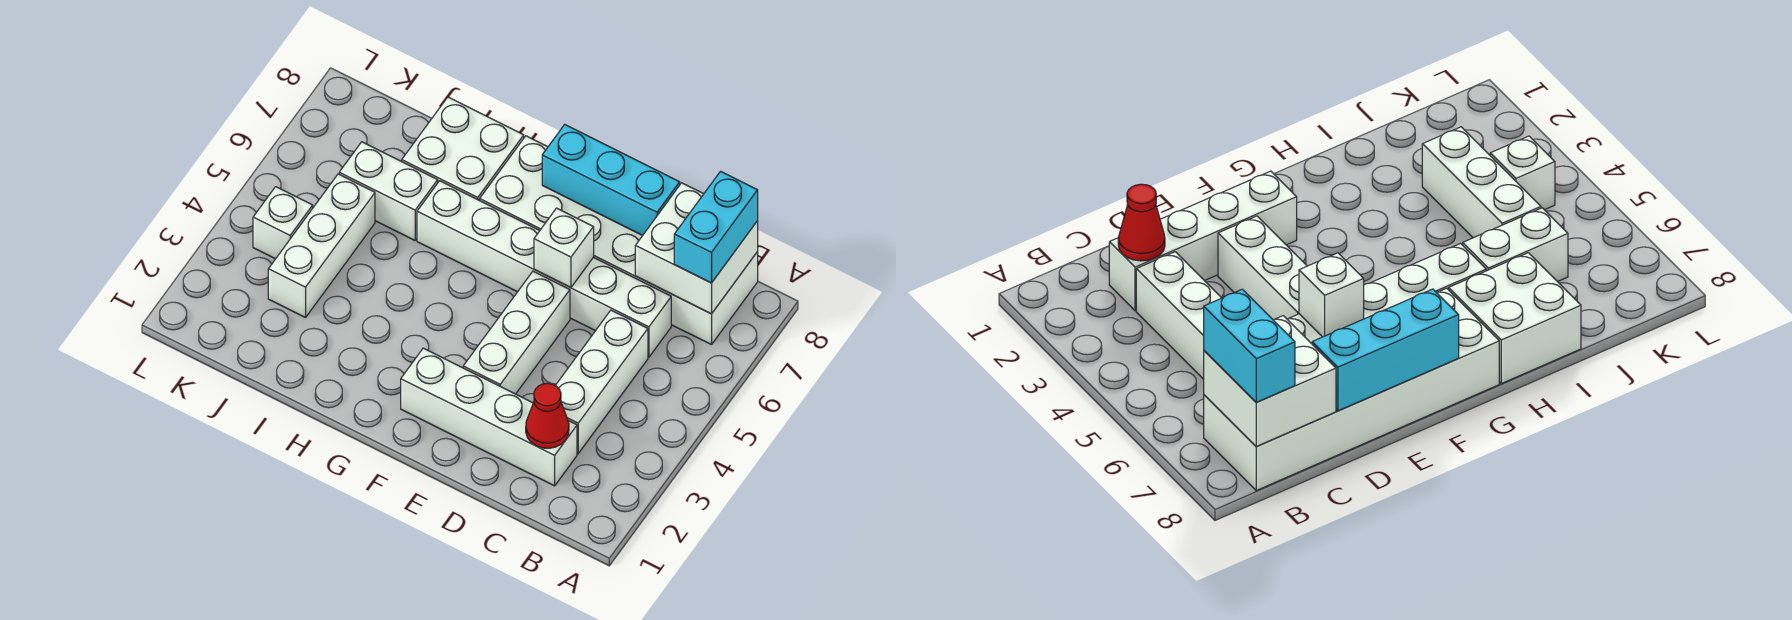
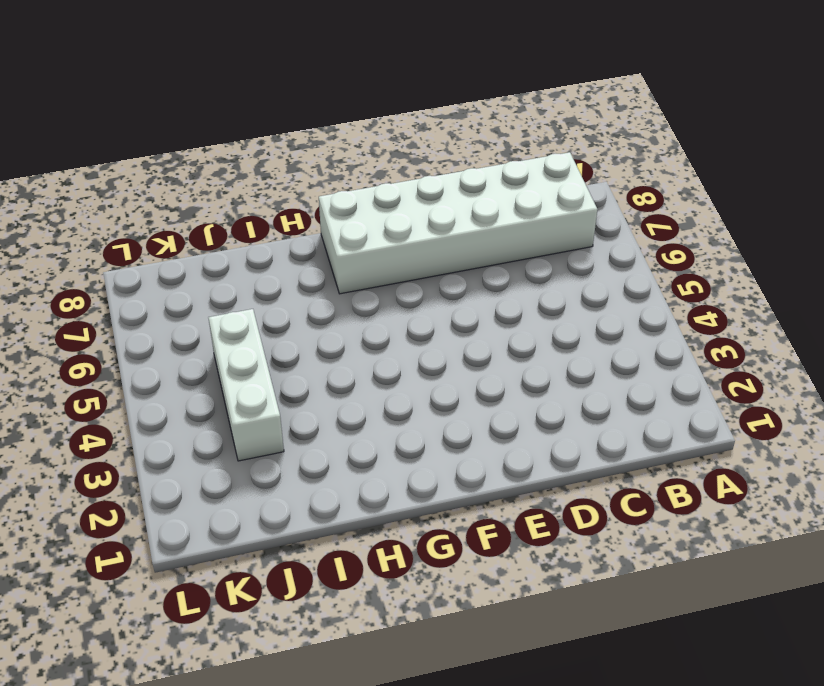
none -> white 1x4 brick [401,348,577,486]
none -> white 1x3 brick [555,310,648,454]
none -> white 1x6 brick [417,181,671,357]

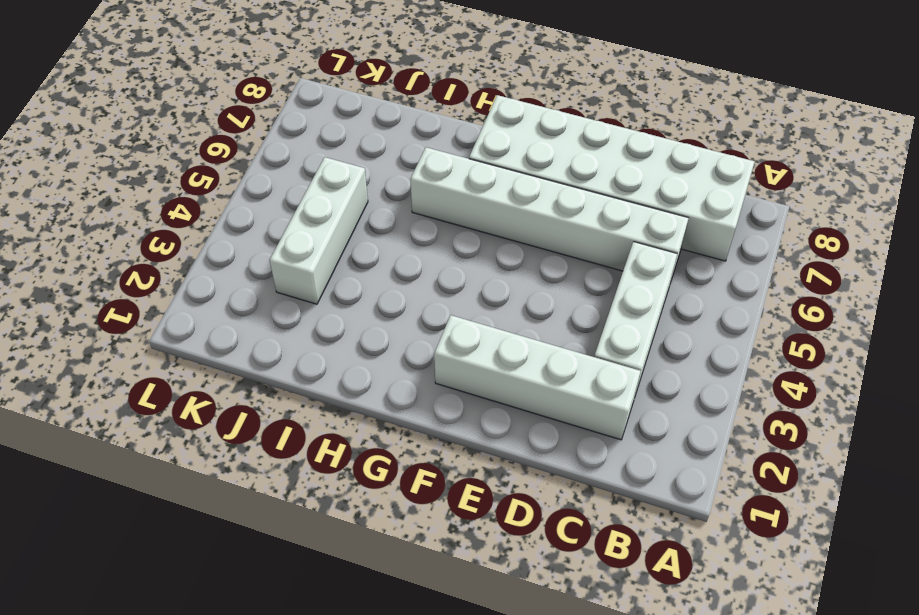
none -> white 1x3 brick [463,271,570,394]
none -> white 2x2 brick [402,97,524,200]
none -> white 1x2 brick [339,142,438,240]

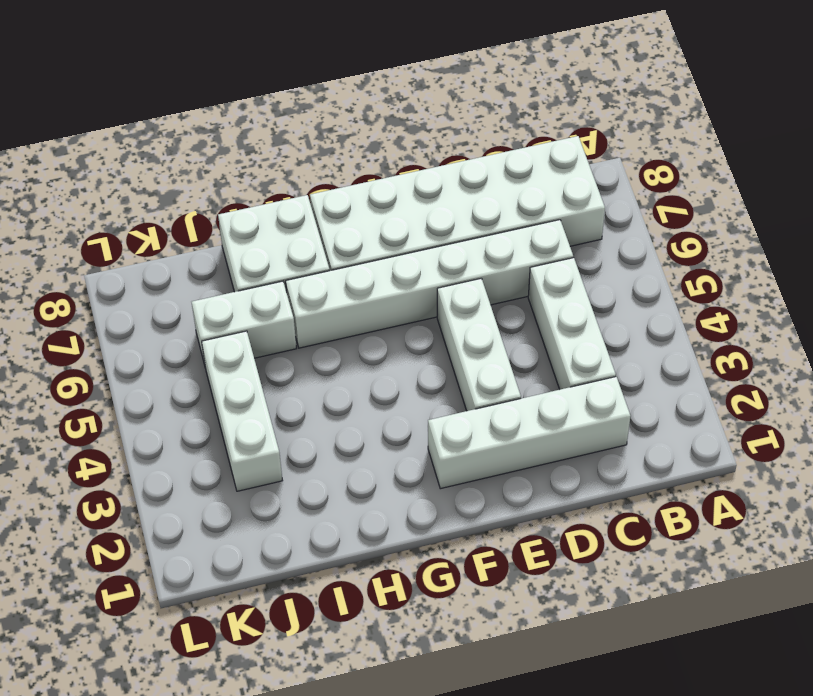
none -> white 1x1 brick [253,187,313,259]
none -> white 2x2 brick [635,183,758,314]
none -> red 1x1 cone [526,383,569,448]

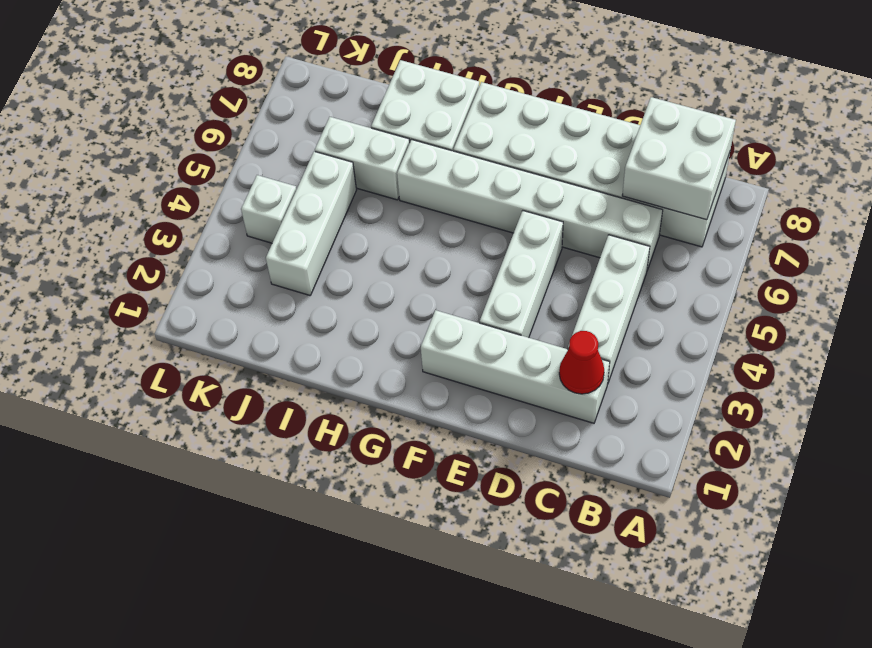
none -> cyan 1x3 brick [542,125,680,236]
none -> white 1x1 brick [534,208,594,288]
none -> cyan 1x2 brick [674,171,758,283]

